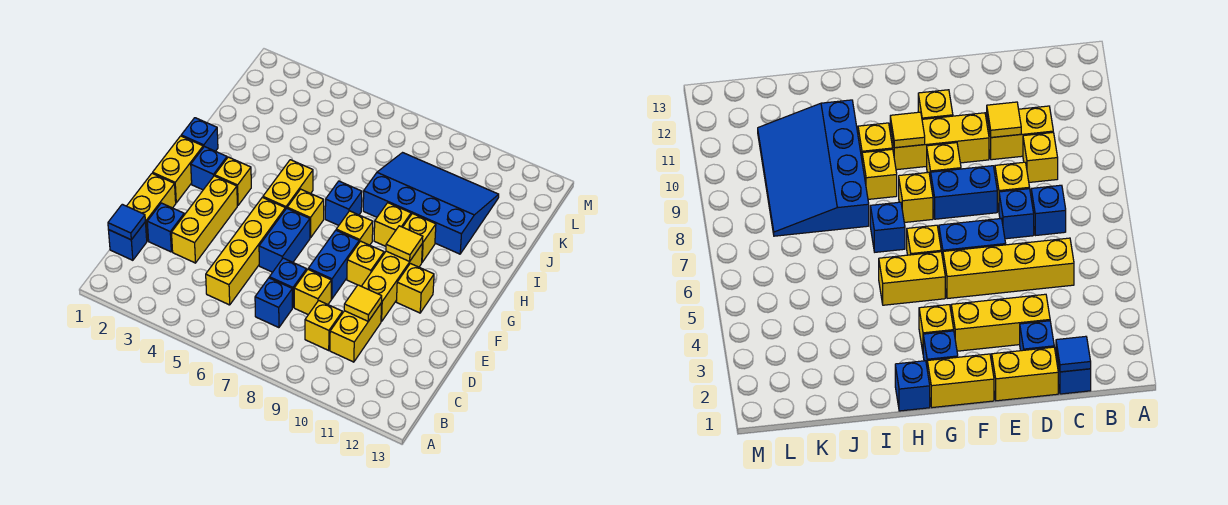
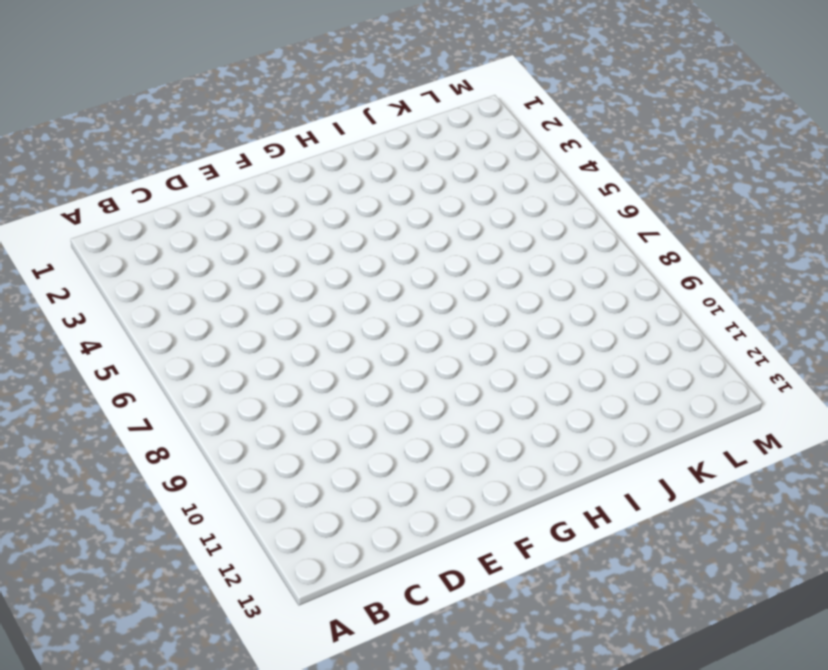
none -> blue 1x1 brick [109,222,147,260]
none -> yellow 1x4 brick [206,197,285,305]
none -> blue 1x1 brick [255,278,292,328]

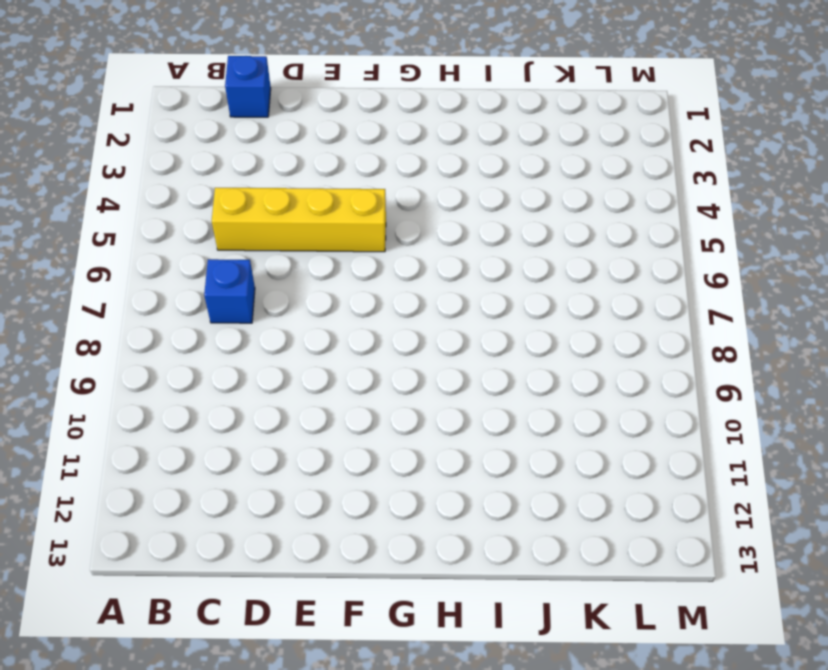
none -> yellow 1x1 brick [305,301,342,350]
none -> yellow 1x2 brick [330,303,382,362]
none -> yellow 1x2 brick [127,173,176,241]

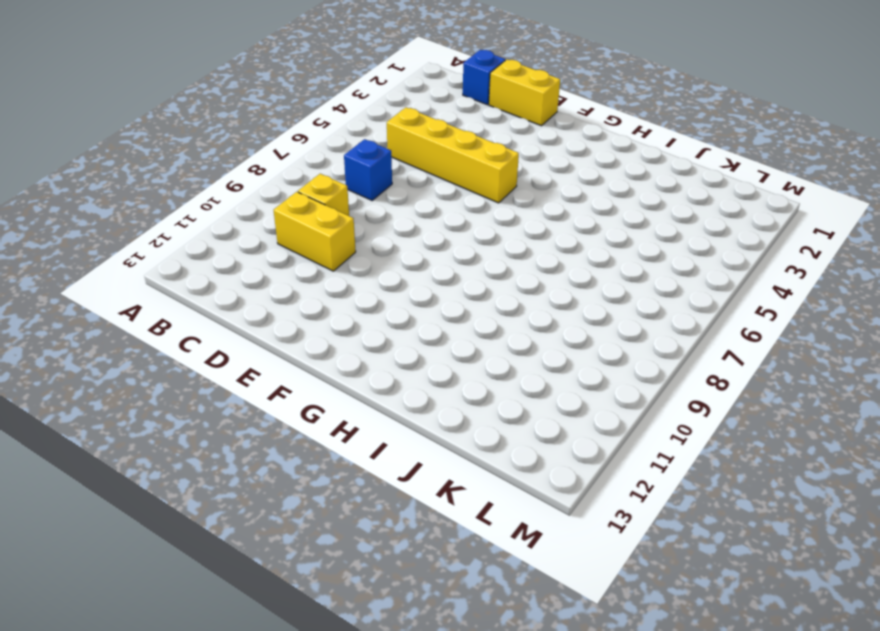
none -> blue 1x1 brick [147,203,184,252]
none -> yellow 1x3 brick [172,176,237,263]
none -> blue 1x1 brick [269,258,307,308]

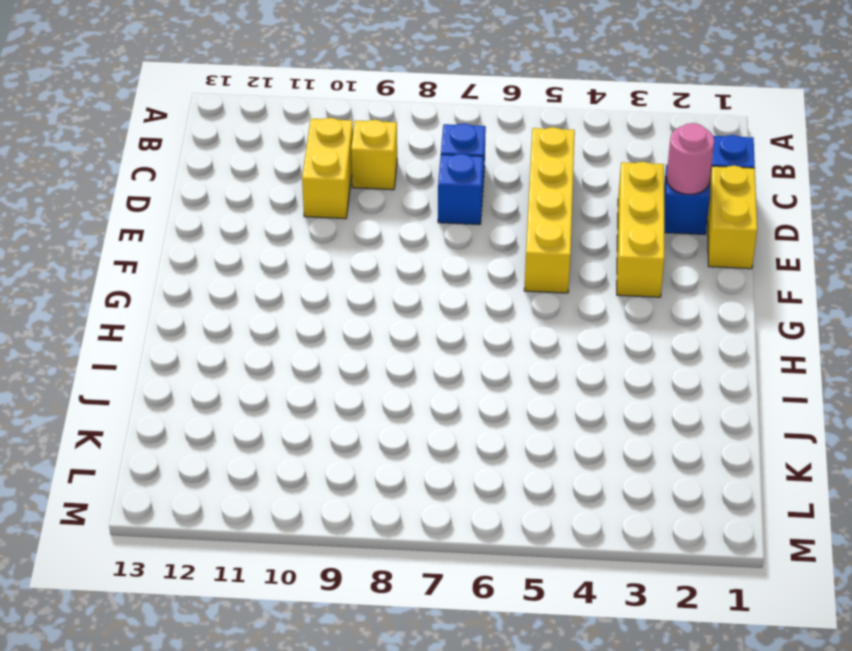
pink 1x1 round brick [666,123,714,195] -> none
none -> yellow 1x1 brick [294,270,331,315]
none -> blue 1x2 brick [259,208,310,272]
none -> blue 1x2 brick [308,230,359,299]

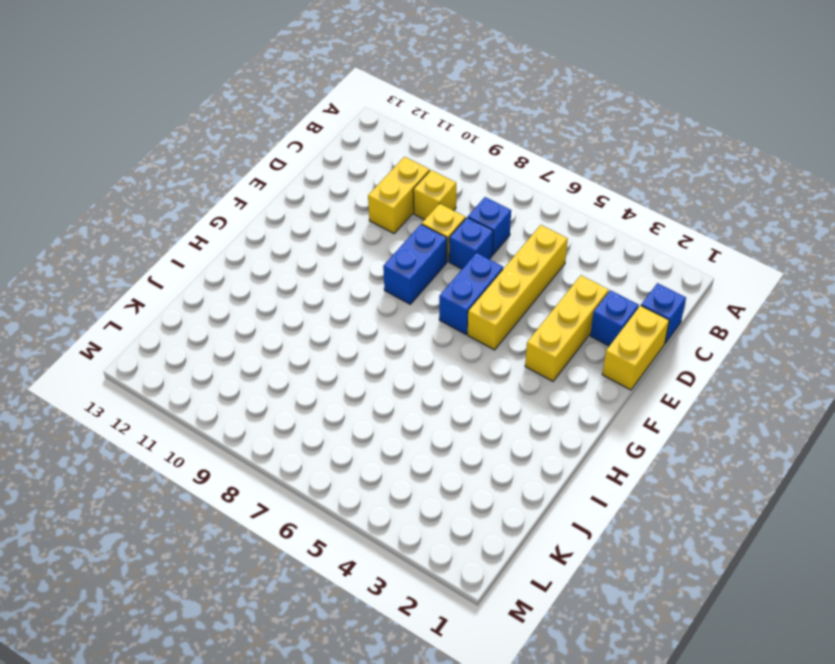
none -> yellow 1x3 brick [362,245,422,322]
none -> yellow 1x2 brick [153,136,203,203]
none -> yellow 1x1 brick [347,241,384,286]

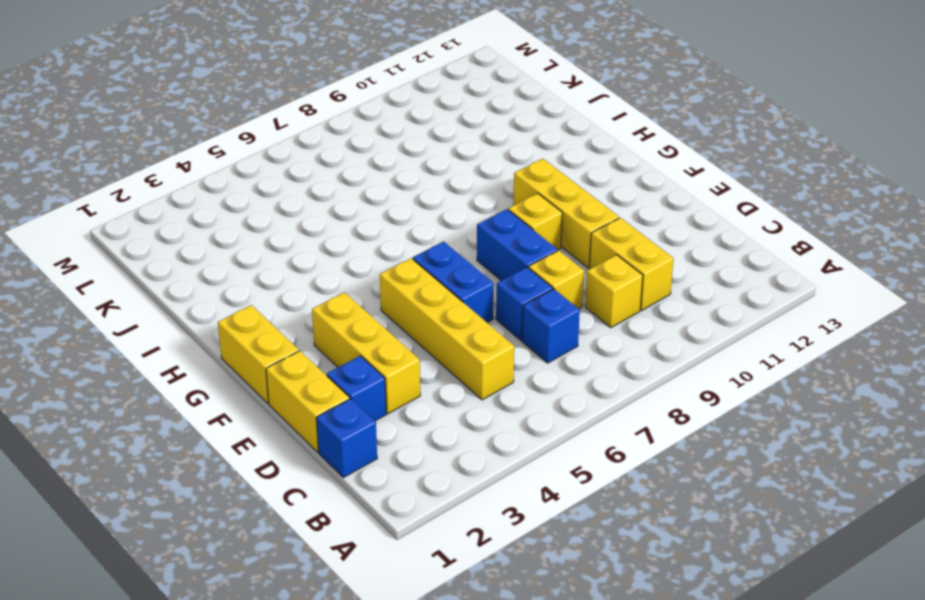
none -> yellow 1x1 brick [396,263,434,313]
none -> blue 1x1 brick [191,147,227,190]
none -> yellow 1x1 brick [215,157,251,205]

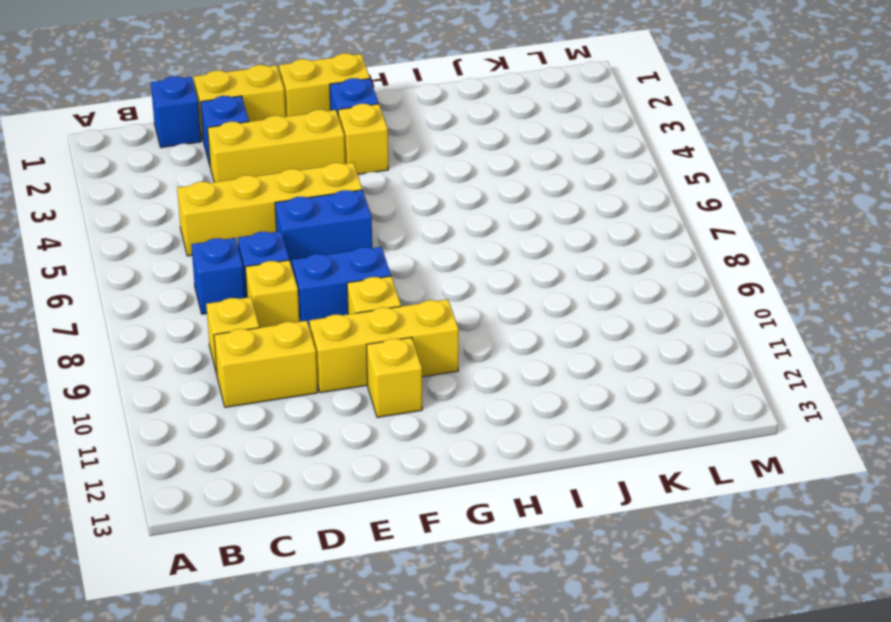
none -> yellow 1x2 brick [263,160,313,210]
none -> yellow 1x1 brick [287,189,324,238]
none -> yellow 1x1 brick [336,211,373,245]

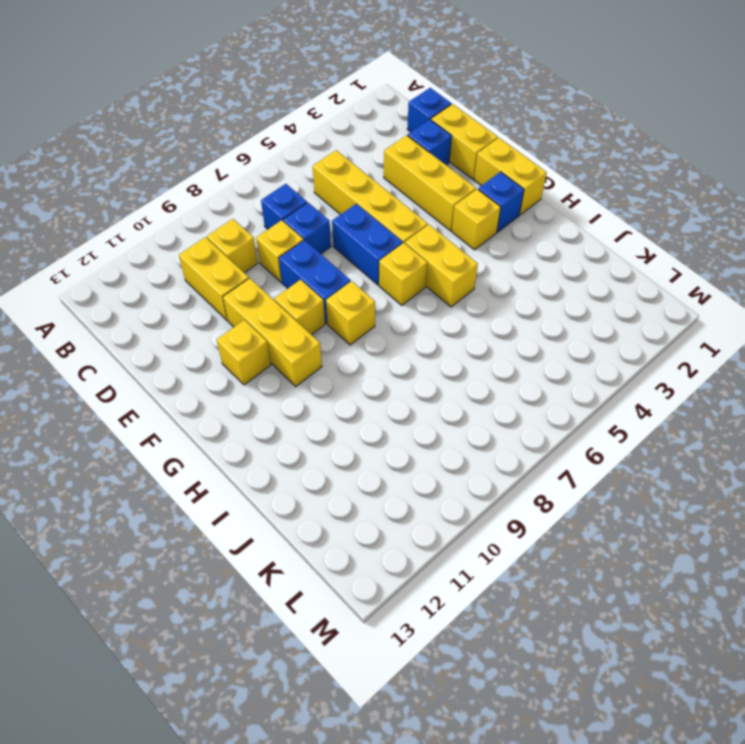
none -> blue 1x1 brick [181,118,218,151]
none -> blue 1x1 brick [325,181,362,225]
none -> yellow 1x1 brick [374,203,411,246]

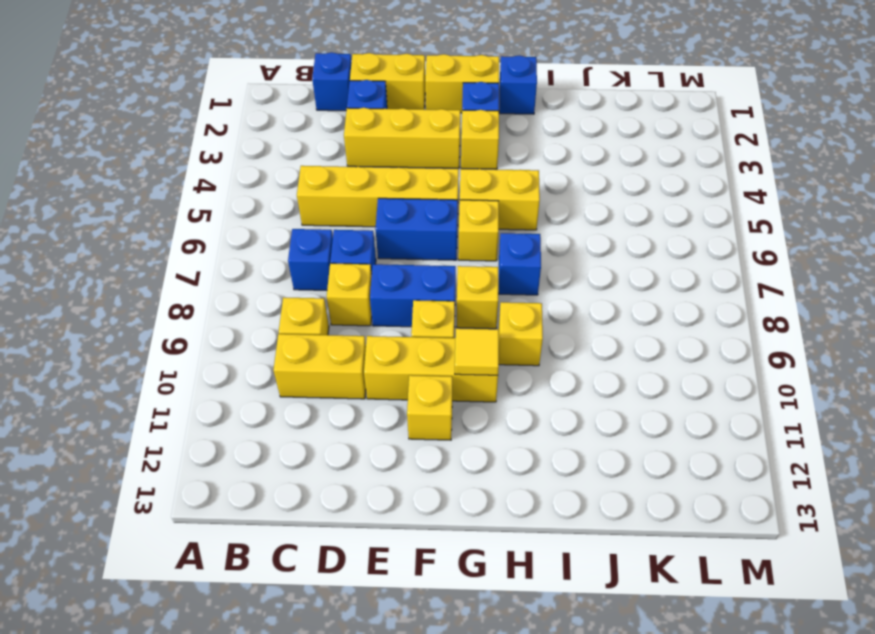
none -> yellow 1x1 brick [403,214,436,262]
none -> blue 3x4 slope [363,153,499,254]
none -> blue 1x1 tile [108,204,145,240]

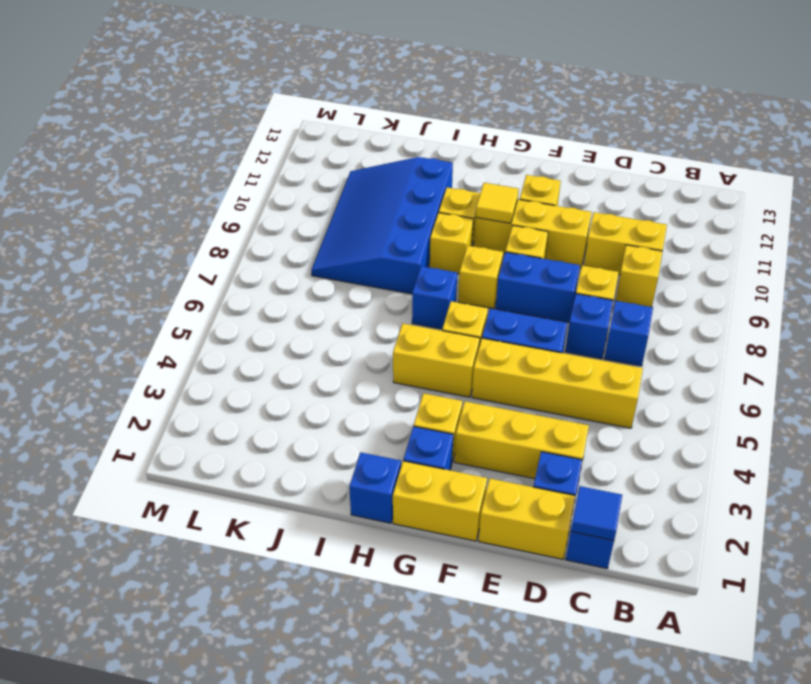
none -> yellow 1x1 tile [344,285,382,321]

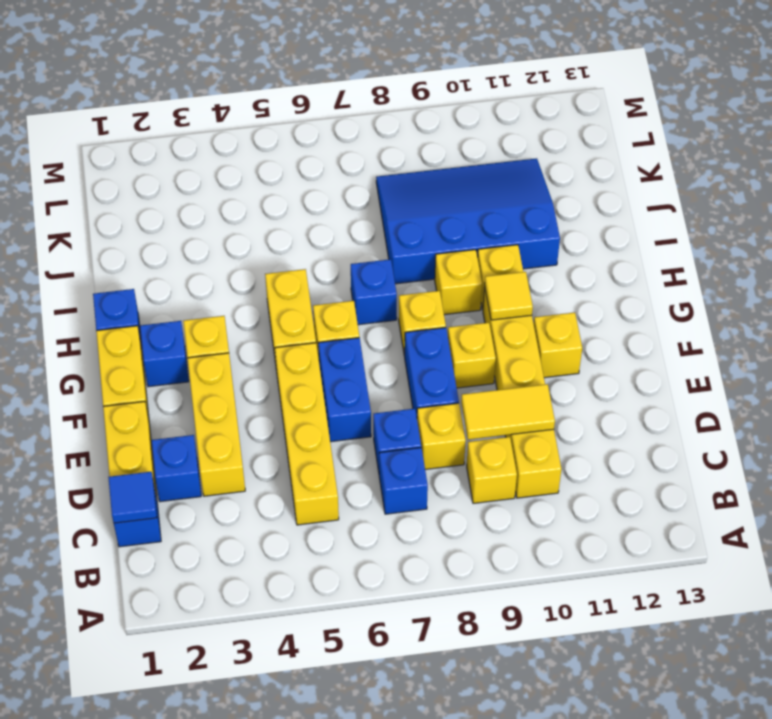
yellow 1x2 tile [461,384,555,440] -> yellow 1x1 tile [344,285,382,321]

